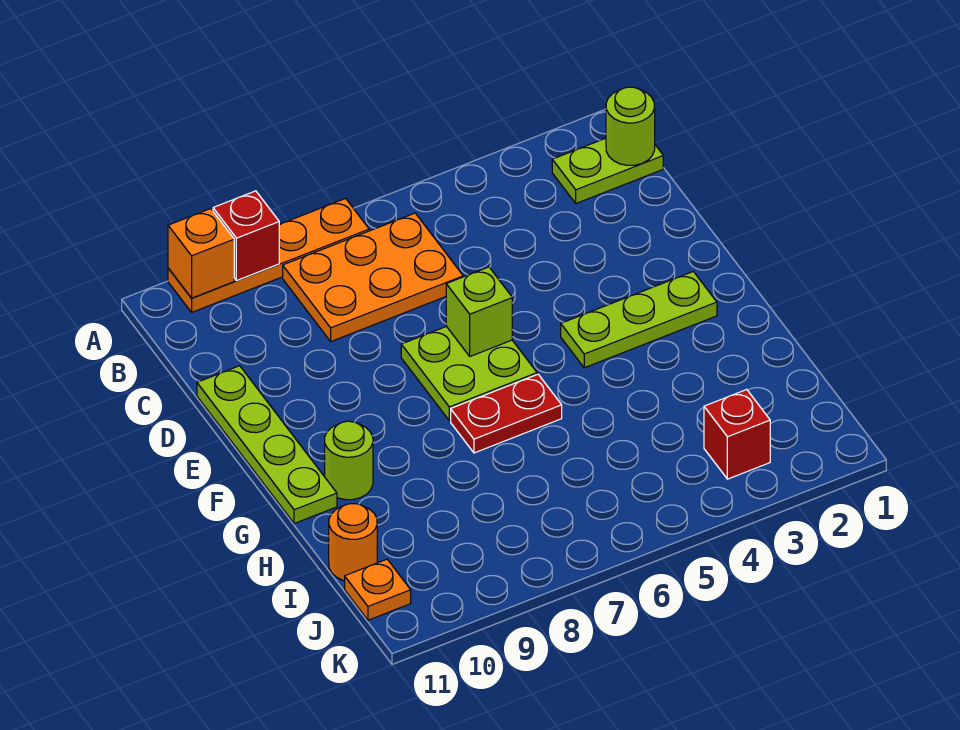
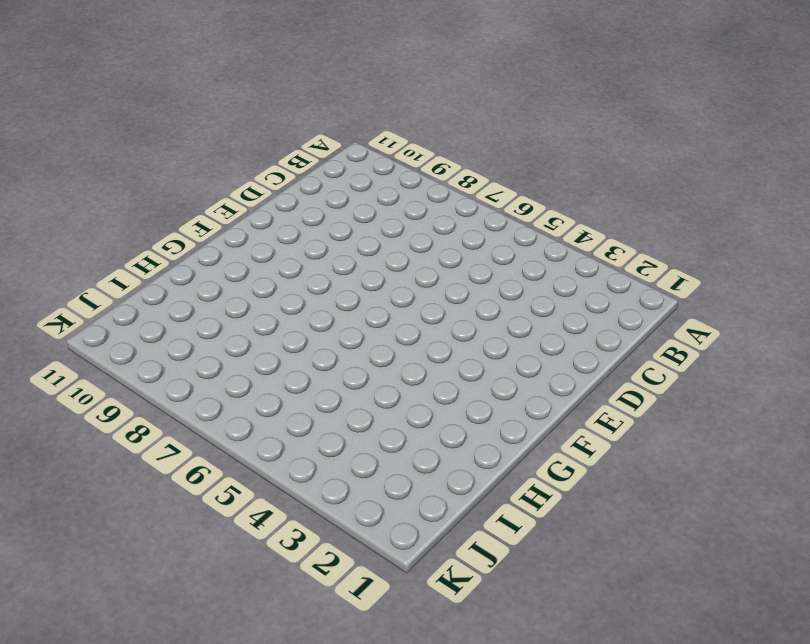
none -> orange 1x4 plate [168,198,369,312]
none -> lime 1x2 plate [552,138,663,203]
none -> orange 2x3 plate [283,213,463,341]

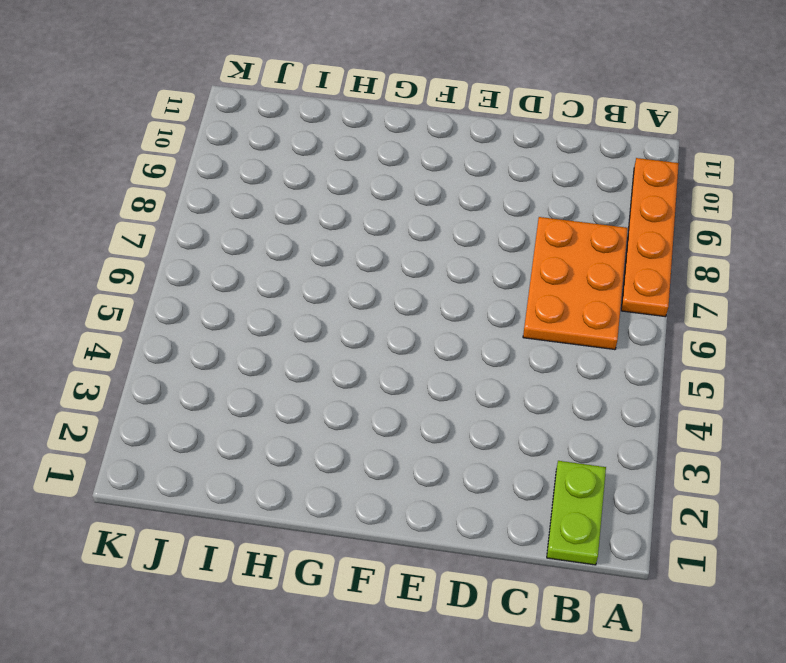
none -> lime 1x4 plate [197,366,337,524]
none -> lime 2x2 plate [401,326,537,421]
none -> lime 1x3 plate [561,272,717,368]

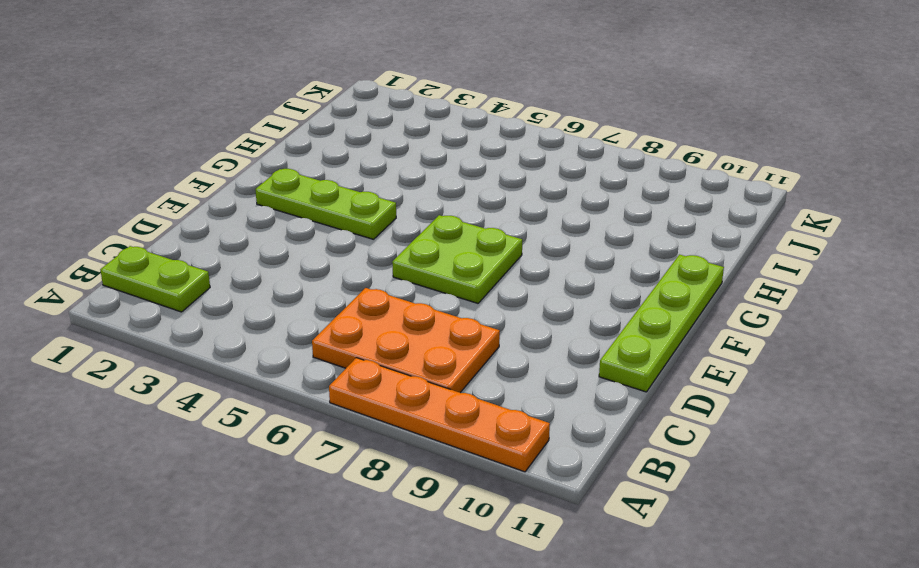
none -> red 1x2 plate [451,374,562,453]
none -> lime 1x1 round brick [325,421,373,500]
none -> orange 1x1 round brick [329,504,377,581]

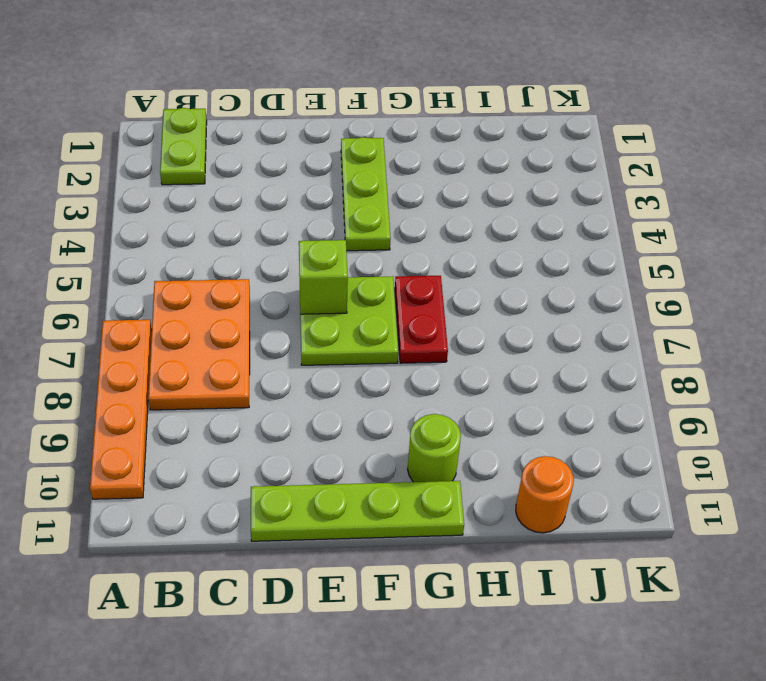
none -> red 1x1 brick [704,390,770,479]
none -> orange 1x1 plate [345,559,411,620]
none -> red 1x1 brick [213,191,279,281]

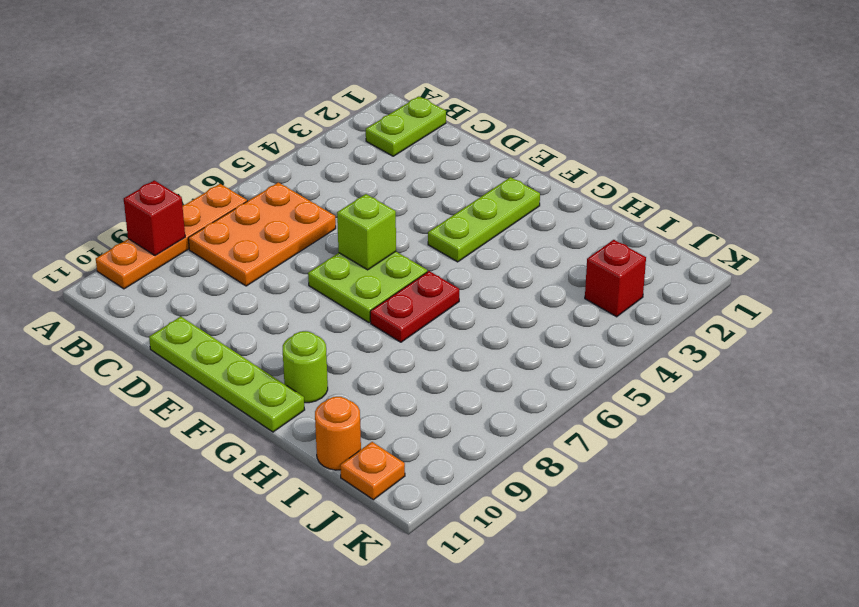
none -> orange 1x1 brick [168,209,234,298]
none -> lime 1x1 round brick [606,87,655,165]

